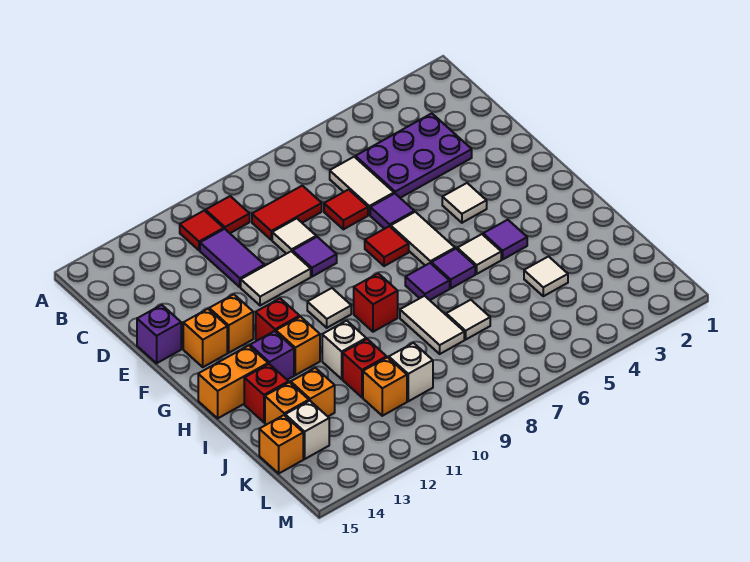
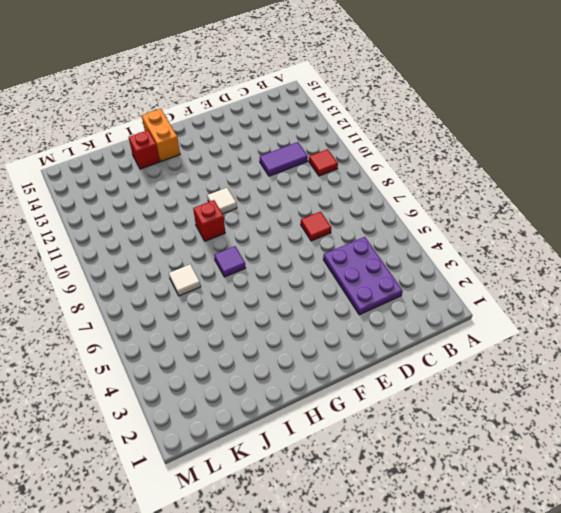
none -> red 1x1 tile [180,211,224,250]
none -> white 1x2 tile [330,157,394,215]
none -> red 1x2 tile [252,186,322,240]
none -> white 1x1 tile [272,218,316,254]

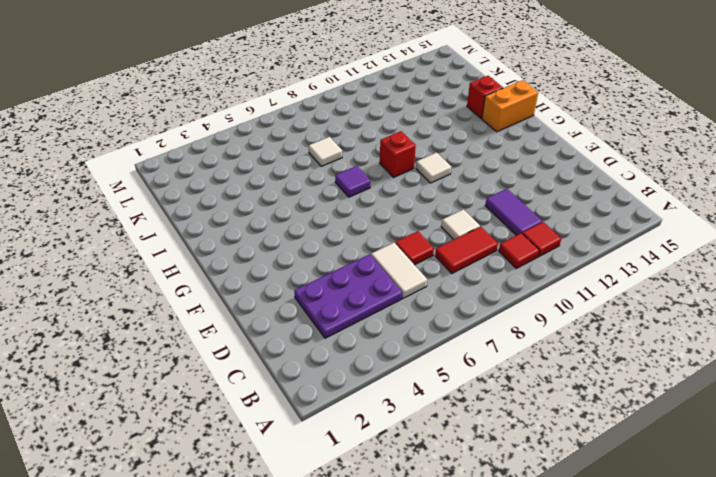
none -> purple 1x1 tile [370,194,414,229]
none -> purple 1x1 tile [293,237,337,277]
none -> white 1x2 tile [241,251,311,306]
none -> purple 1x1 brick [137,305,181,363]

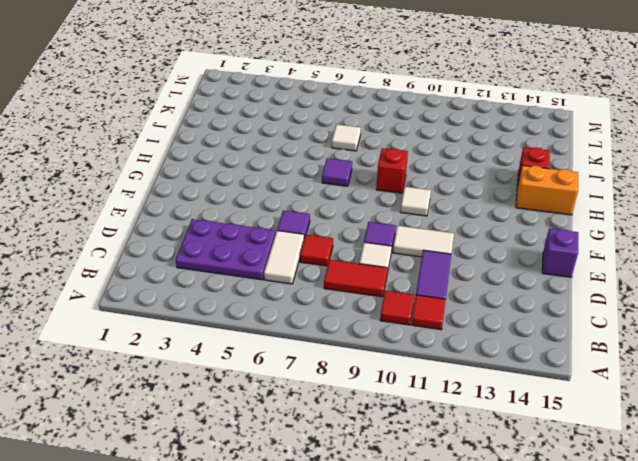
none -> white 1x1 tile [442,183,487,223]
none -> white 1x2 tile [391,212,455,265]
none -> red 1x1 tile [365,226,409,266]
none -> orange 1x1 brick [209,294,253,353]

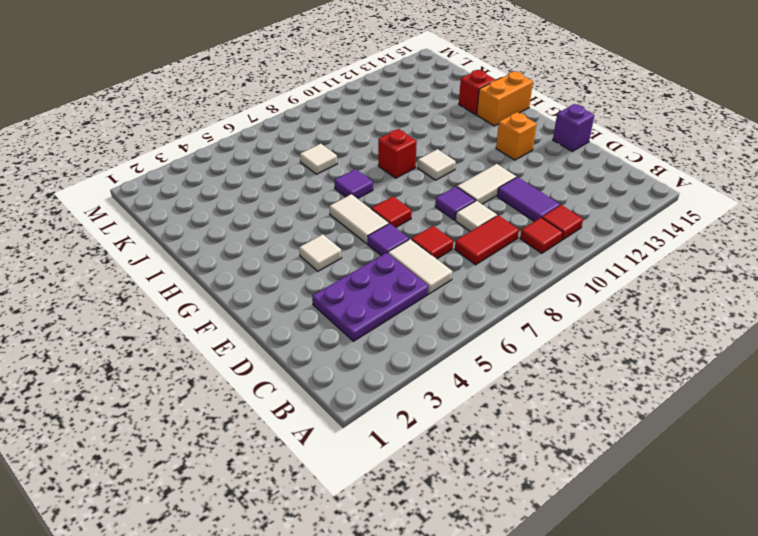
none -> orange 1x1 brick [183,309,227,367]
none -> red 1x1 brick [256,298,300,341]
none -> purple 1x1 tile [483,220,527,259]
none -> white 1x1 tile [457,234,501,274]

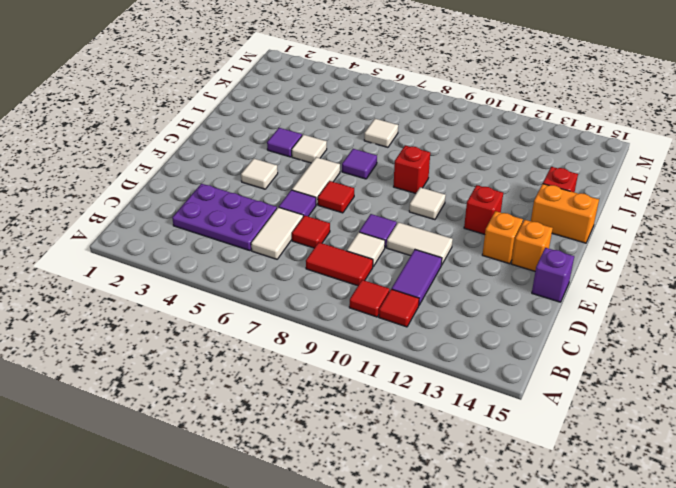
none -> purple 1x1 tile [431,249,475,288]
none -> orange 1x1 brick [276,317,320,375]
none -> purple 1x1 brick [250,331,294,380]
none -> white 1x2 tile [400,296,464,354]

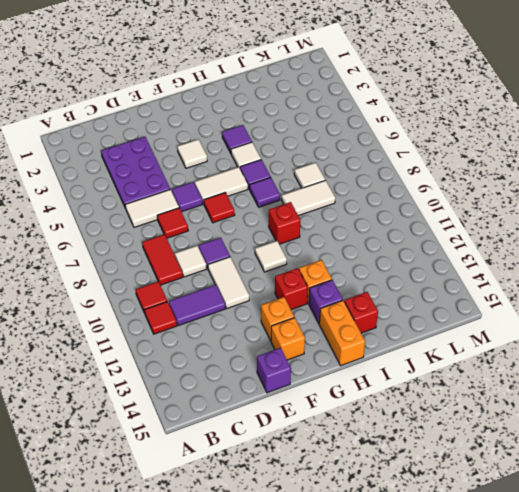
none -> white 1x1 brick [322,321,366,379]
none -> white 1x1 tile [524,257,568,296]
none -> red 1x1 brick [343,339,387,397]
none -> orange 1x1 brick [291,368,335,416]

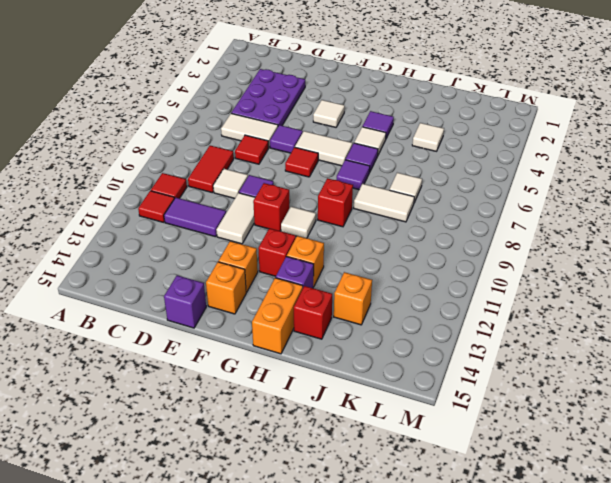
red 1x1 brick [253,183,289,231] -> red 1x1 brick moved to [343,339,387,397]
none -> white 1x1 brick [322,321,366,379]
none -> orange 1x1 brick [265,382,309,425]
none -> white 1x1 brick [389,343,433,401]
none -> orange 1x1 brick [363,357,407,416]

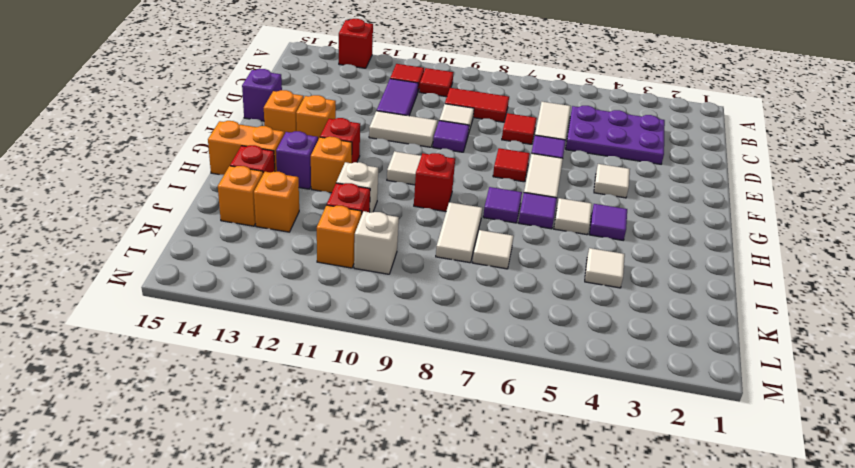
red 1x1 brick [339,19,373,68] -> none
none -> white 1x1 brick [285,401,329,459]
none -> orange 1x1 brick [259,415,303,473]

